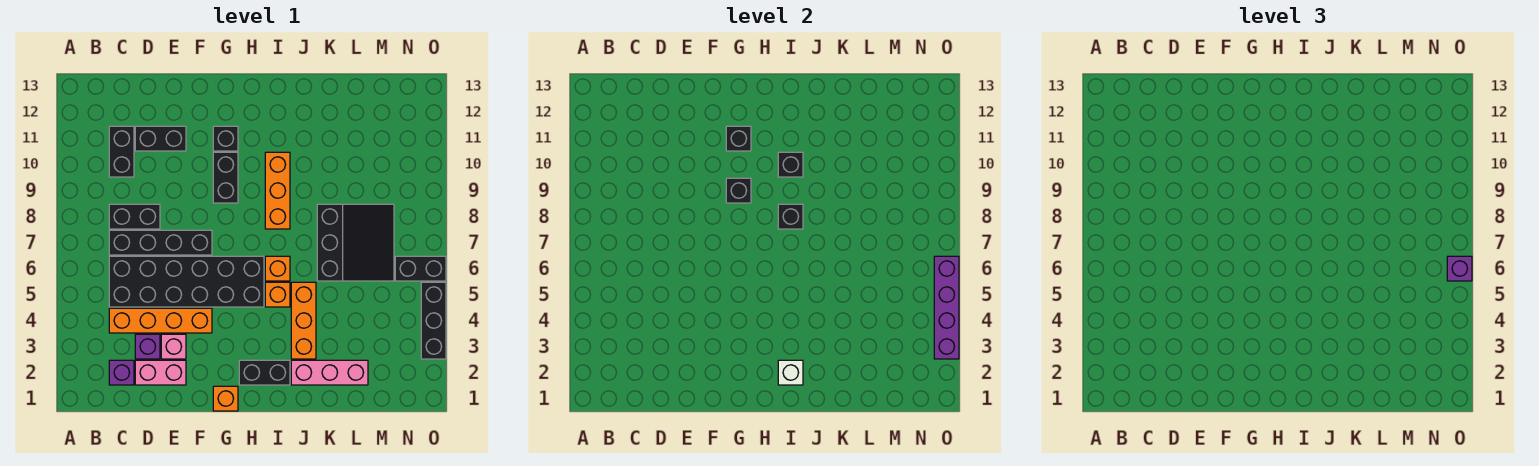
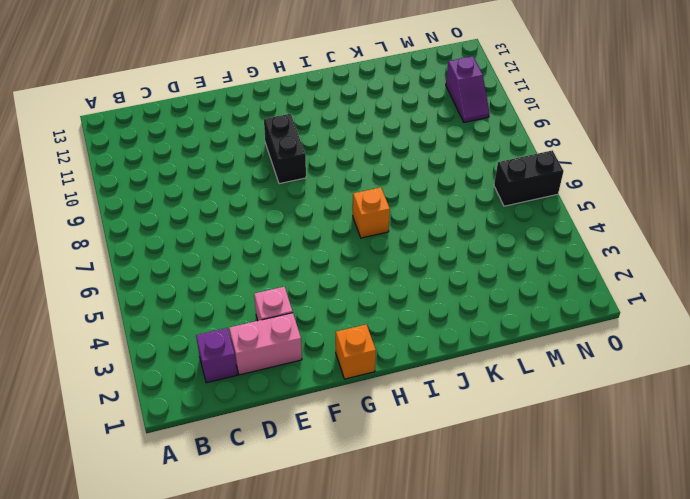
purple 1x2 slope [446,56,490,122] -> none
none -> orange 1x4 brick [109,308,212,333]
none -> black 2x6 brick [109,256,264,307]
none -> black 1x4 brick [109,230,212,255]

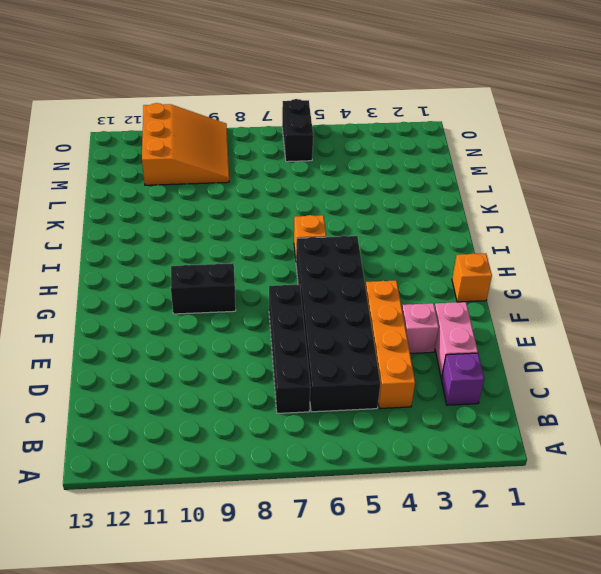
orange 3x3 slope [142,103,229,185] -> none
none -> black 1x2 brick [109,204,160,229]
none -> black 1x2 brick [109,126,134,177]
none -> purple 1x1 brick [135,334,160,359]

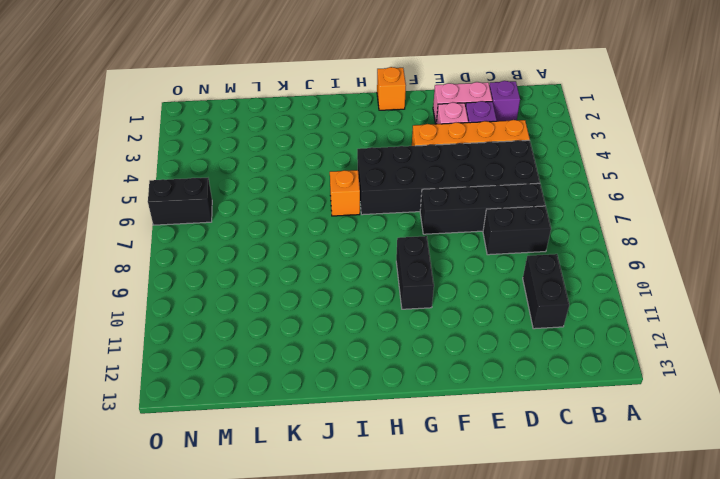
none -> black 1x2 brick [135,126,186,151]
none -> black 1x1 brick [213,126,238,151]
none -> black 1x2 brick [239,360,290,385]

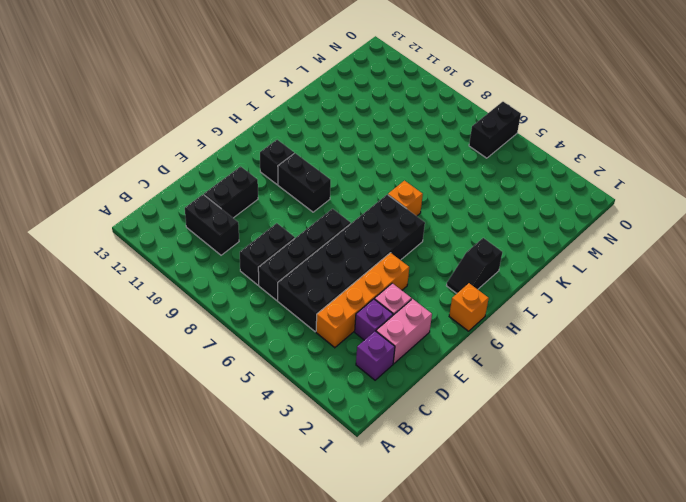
black 1x2 slope [447,238,502,293] -> black 1x2 brick [239,360,290,385]
none -> orange 1x1 brick [265,282,290,307]
none -> orange 1x3 brick [265,152,290,229]
none -> pink 1x3 brick [291,360,368,385]

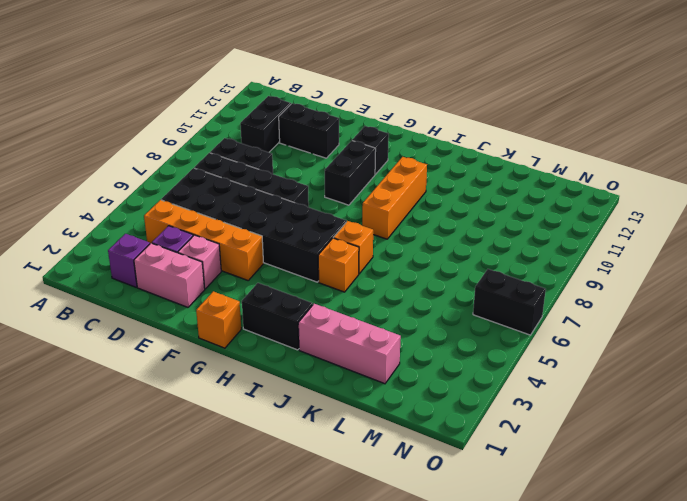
none -> orange 1x3 brick [291,282,316,359]
none -> black 3x3 slope [317,204,394,281]
none -> black 1x3 brick [421,282,446,359]

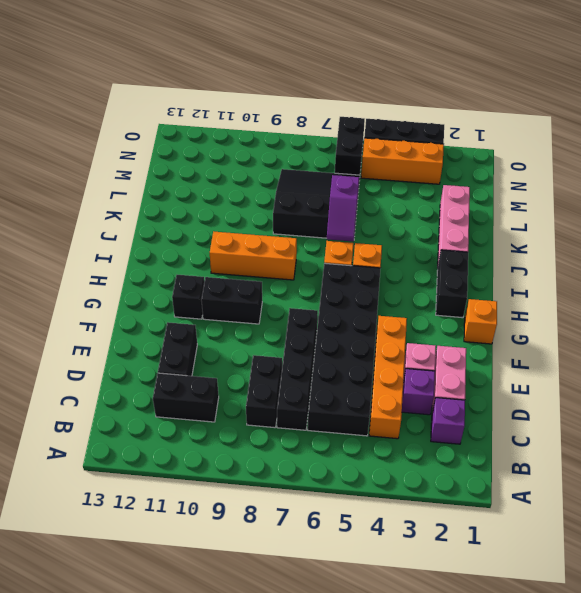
purple 1x2 slope [327,175,359,242] -> none
orange 1x3 brick [361,138,444,184] -> orange 1x3 brick moved to [291,282,316,359]
none -> black 1x1 brick [726,178,751,203]
none -> black 1x1 brick [726,126,751,151]
none -> white 1x1 brick [778,360,803,385]

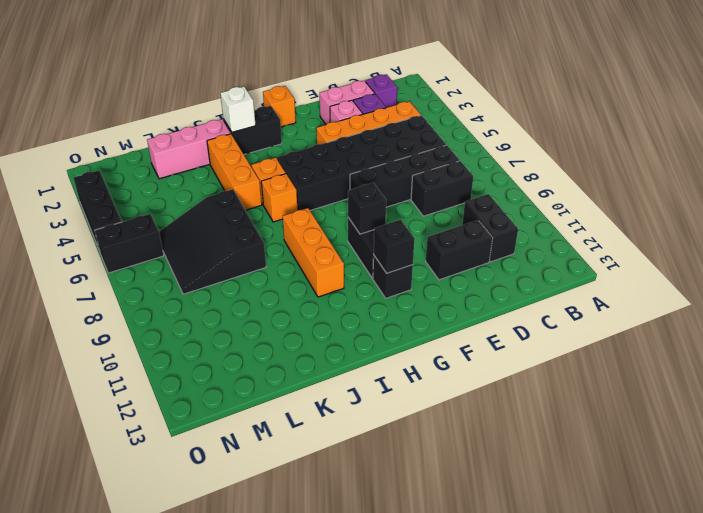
none -> black 1x1 brick [778,204,803,229]
none -> black 1x1 brick [778,152,803,177]
none -> purple 1x4 brick [934,256,959,359]

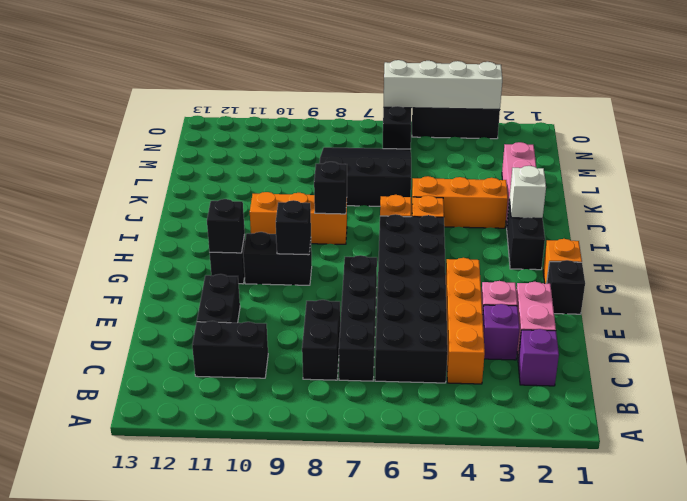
black 1x1 brick [547,260,585,314] -> black 1x1 brick moved to [778,152,803,177]
white 1x4 brick [384,60,502,110] -> purple 1x4 brick [934,256,959,359]
none -> purple 1x1 brick [1447,256,1472,281]

